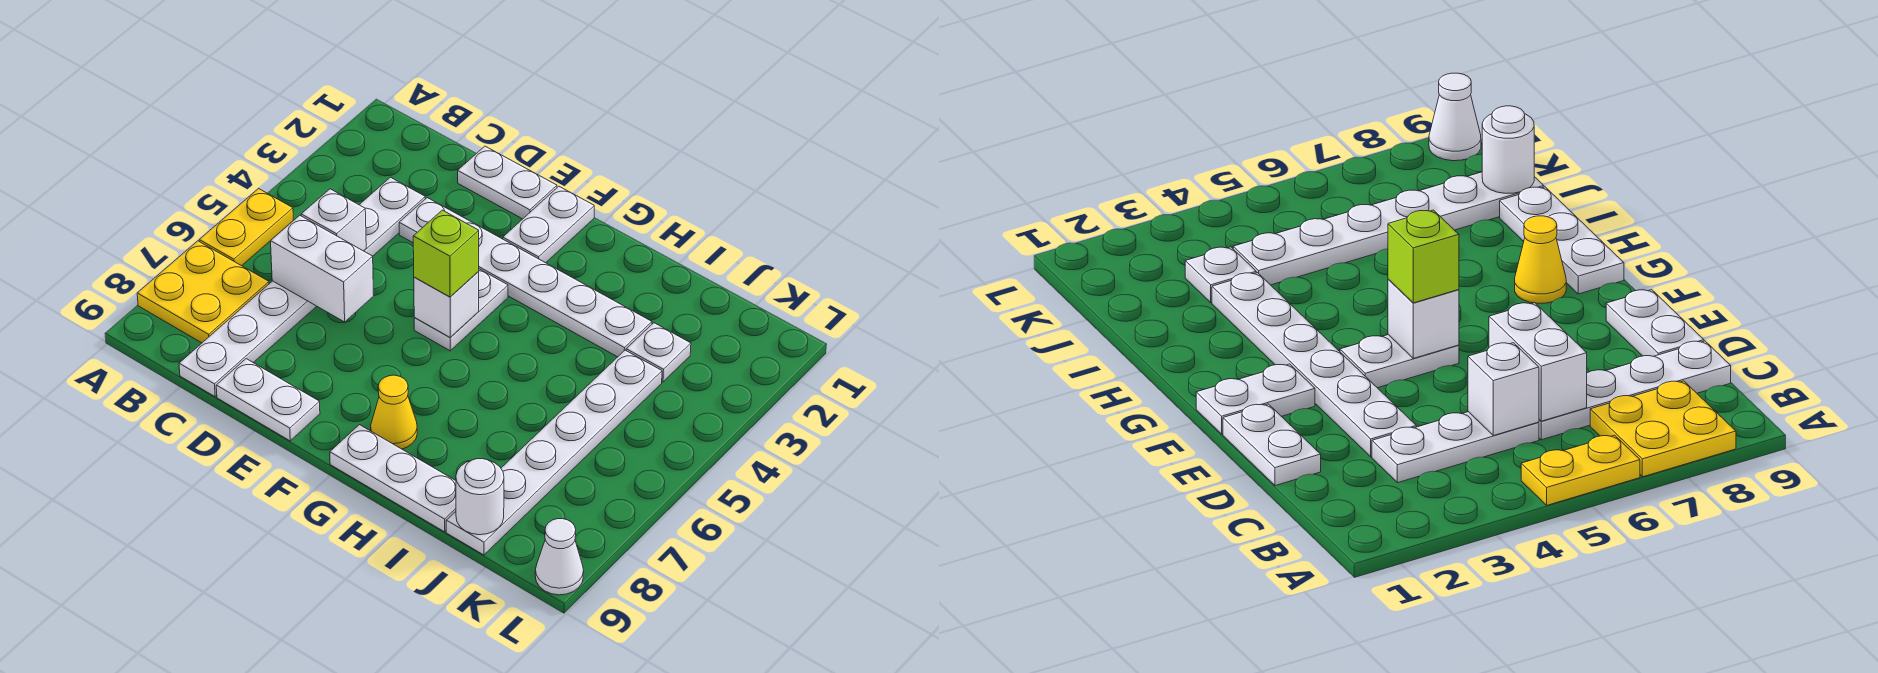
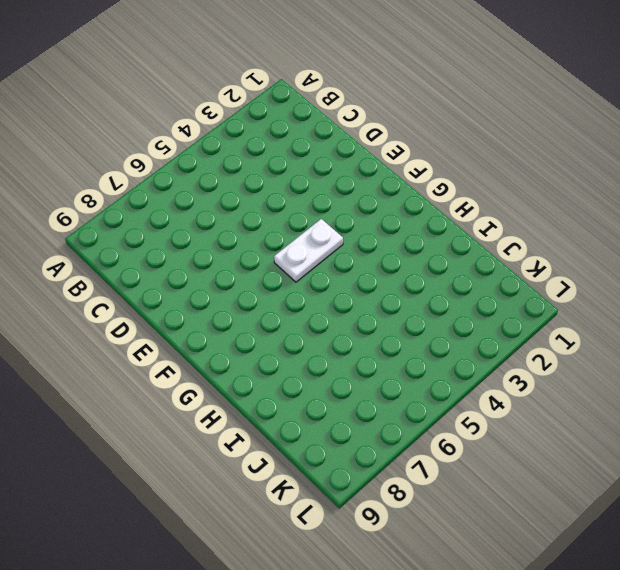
none -> yellow 1x2 plate [199,189,293,266]
none -> yellow 2x2 plate [137,241,269,343]
none -> white 1x3 plate [359,177,425,256]

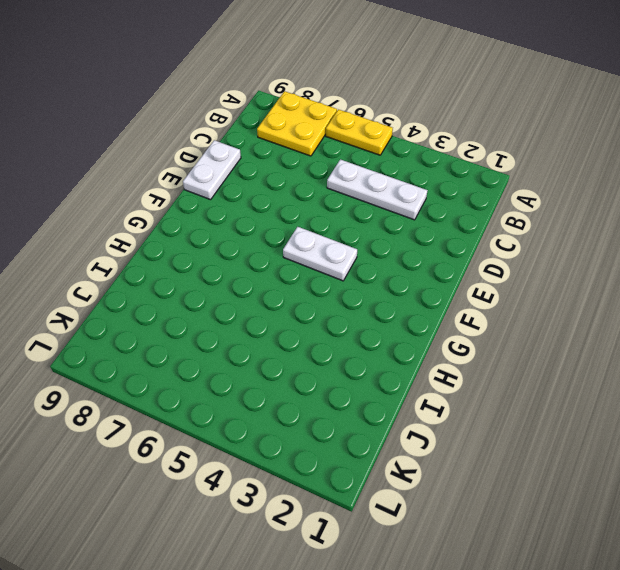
none -> white 1x4 plate [179,281,317,397]
none -> white 1x2 plate [458,146,557,219]
none -> white 1x6 plate [399,198,652,357]

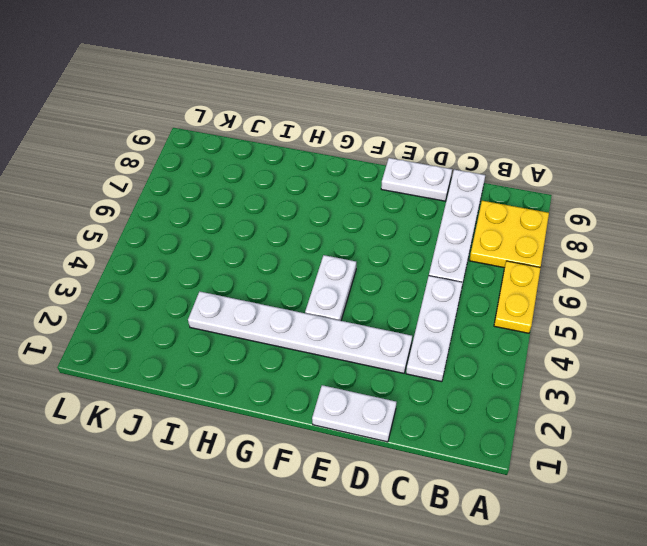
none -> white 1x2 plate [503,186,594,263]
none -> yellow 1x1 cone [371,375,417,449]
none -> white 1x3 plate [330,425,456,532]

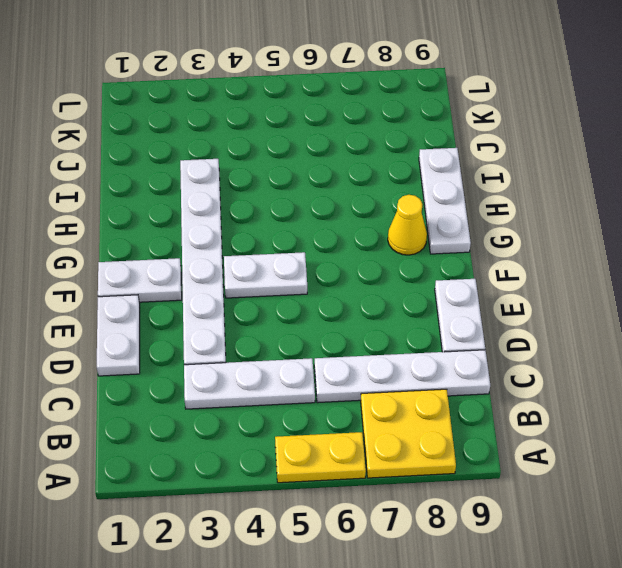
none -> white 1x1 plate [626,323,691,382]
none -> white 1x6 plate [446,350,662,555]
none -> white 1x1 cone [535,519,584,595]

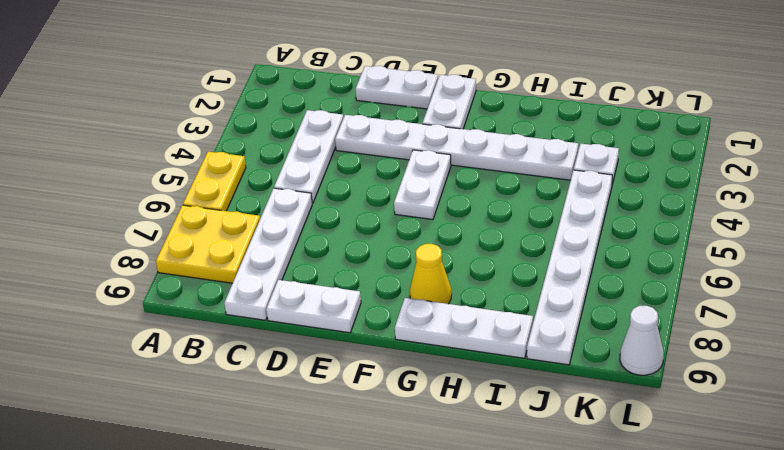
none -> white 1x1 brick [301,189,366,251]
none -> white 1x2 brick [271,215,374,322]
none -> white 1x1 brick [414,272,479,338]

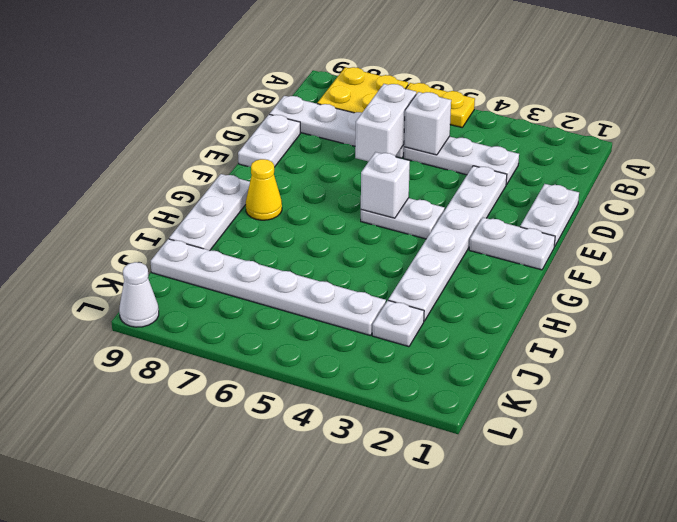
none -> white 1x1 round brick [456,459,504,535]
none -> lime 1x1 brick [413,210,479,297]

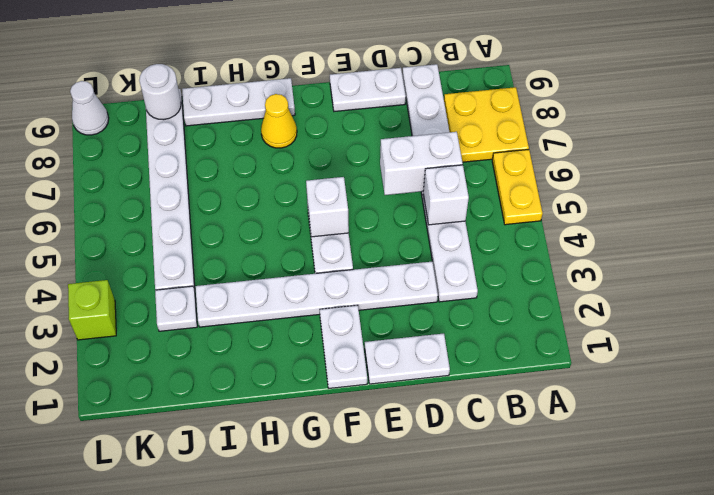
lime 1x1 brick [68,280,116,340] -> lime 1x1 brick moved to [413,210,479,297]

